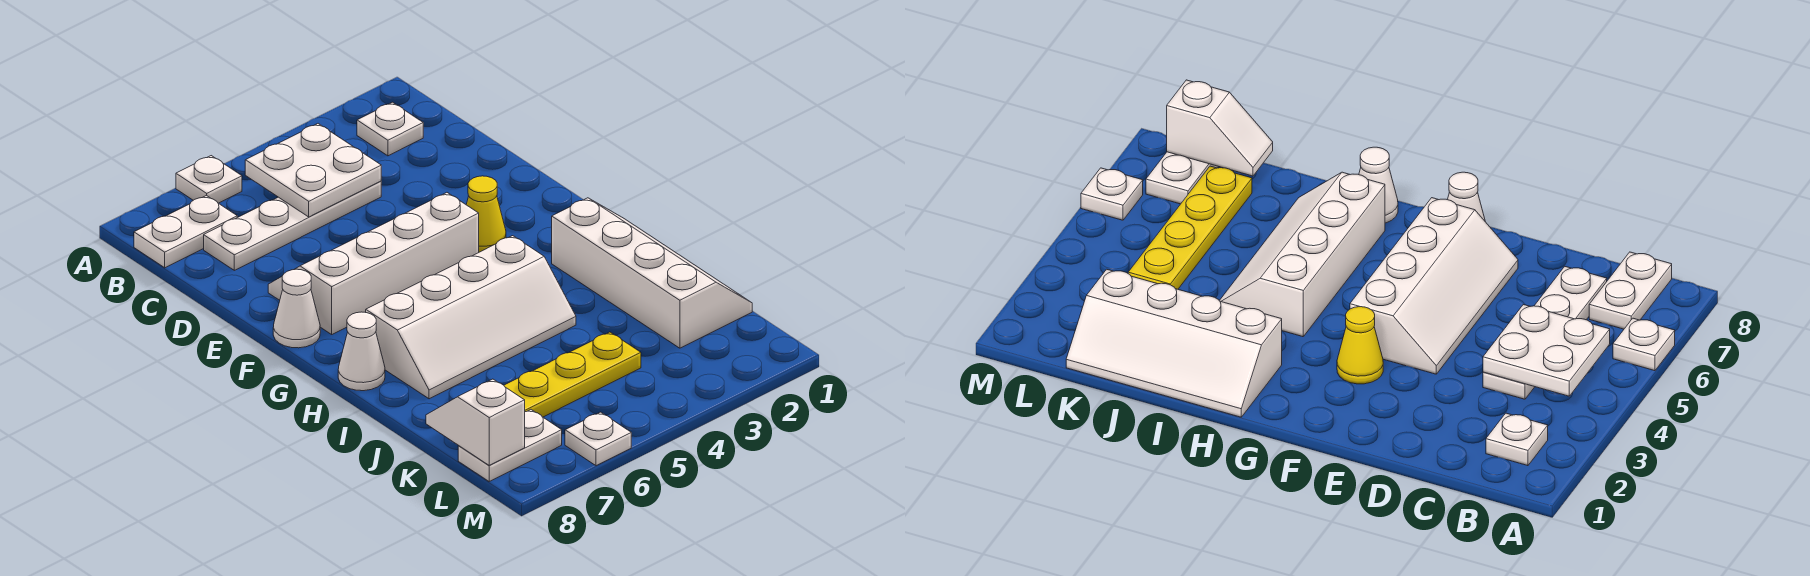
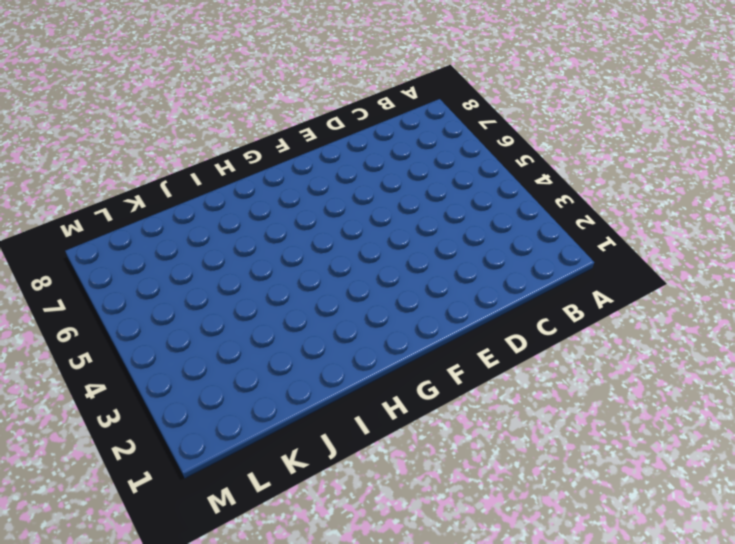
none -> white 1x1 plate [176,156,242,203]
none -> white 1x1 plate [357,102,423,156]
none -> white 1x2 plate [134,195,237,268]

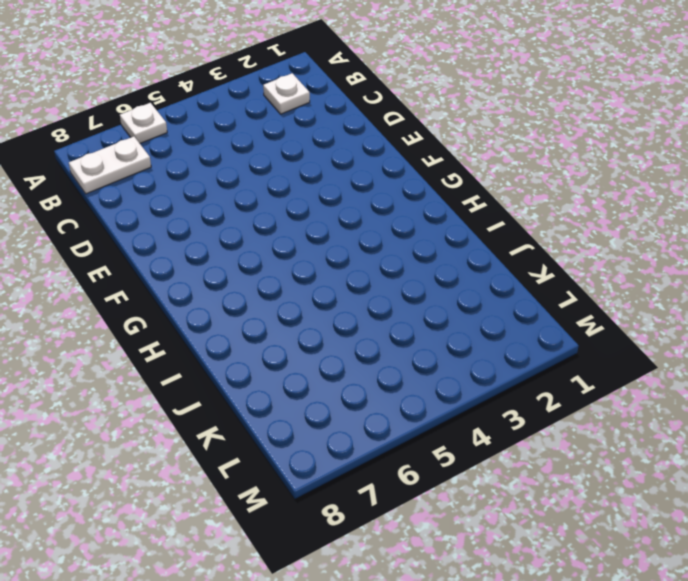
none -> white 1x4 plate [204,181,381,270]
none -> white 2x4 slope [268,193,479,334]
none -> yellow 1x1 cone [466,176,506,252]

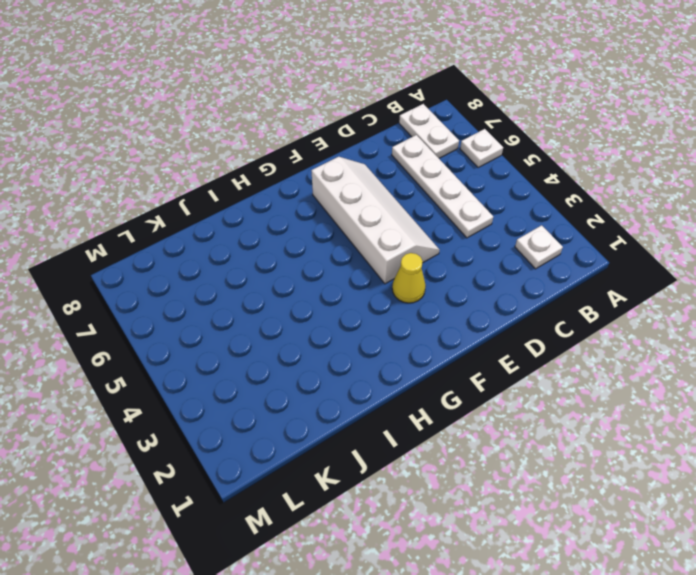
none -> white 1x1 cone [273,269,320,348]
none -> white 2x4 slope [552,198,752,348]
none -> white 2x4 slope [366,236,576,399]

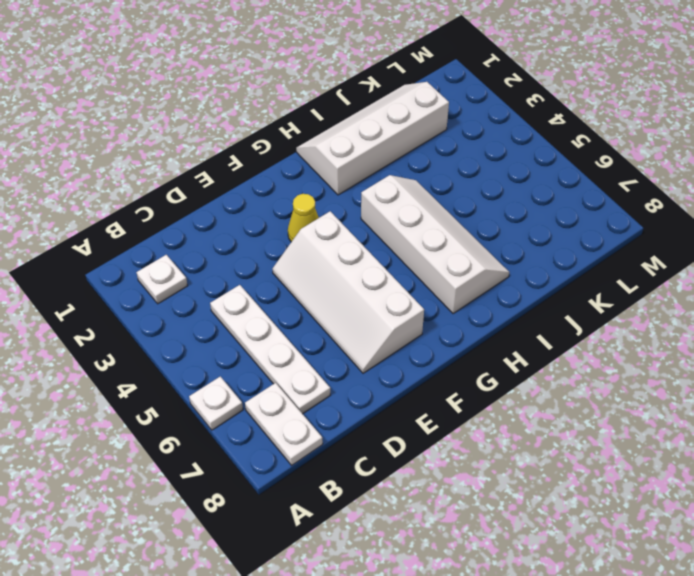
none -> white 1x1 cone [273,269,320,348]
none -> white 1x1 cone [338,312,385,391]
none -> yellow 1x4 plate [504,332,641,417]

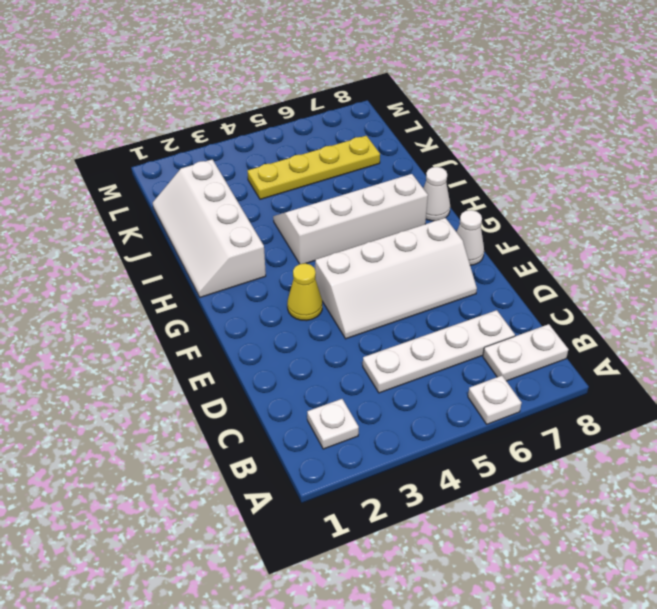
none -> white 1x2 plate [458,410,562,481]
none -> white 1x1 plate [565,412,631,466]
none -> white 2x2 plate [245,124,381,217]

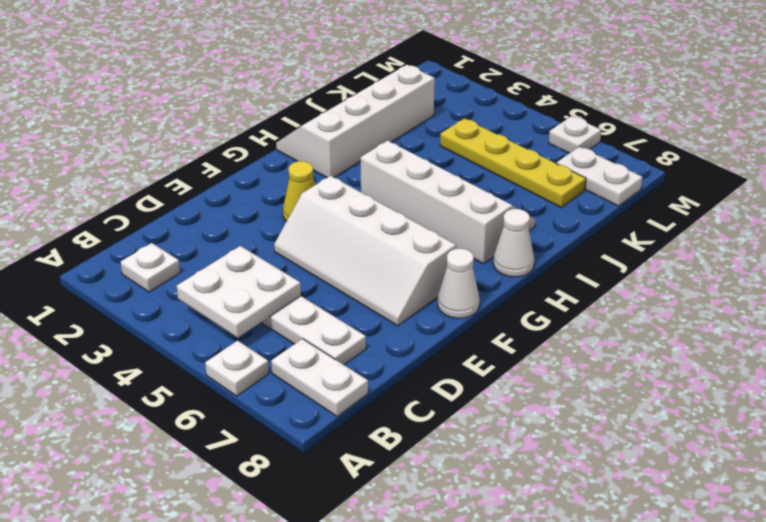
none -> white 1x2 slope [426,379,525,465]

